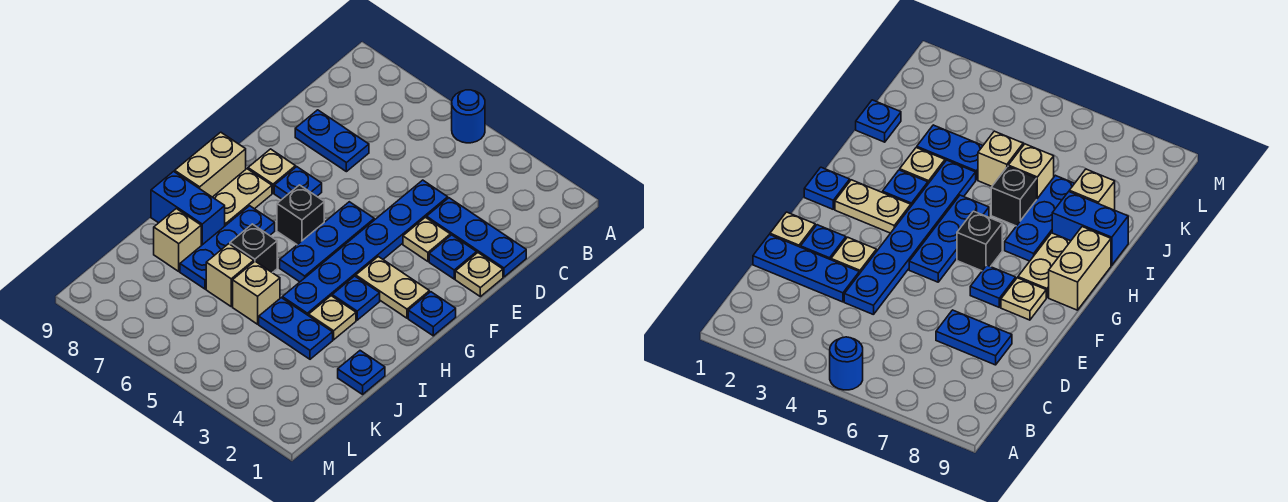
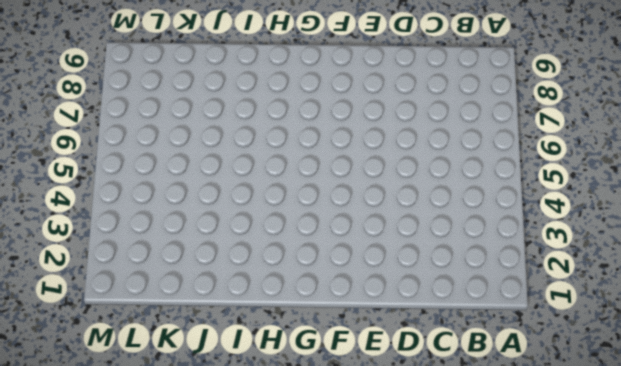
none -> blue 1x1 round brick [452,90,485,143]
none -> blue 1x3 plate [427,198,526,277]
none -> blue 1x6 plate [282,180,448,316]

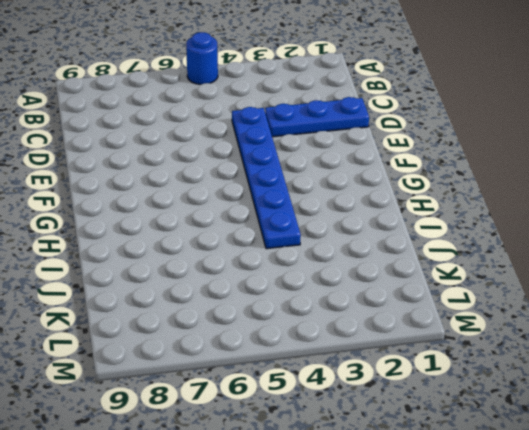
none -> blue 1x2 plate [295,110,369,172]
none -> tan 1x1 plate [455,253,503,297]
none -> blue 1x1 plate [429,235,477,279]

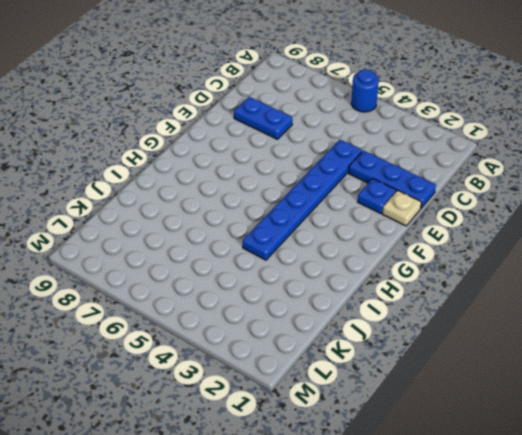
none -> tan 1x1 plate [403,217,450,261]
none -> blue 1x3 plate [280,202,374,282]
none -> blue 1x1 plate [274,167,322,199]

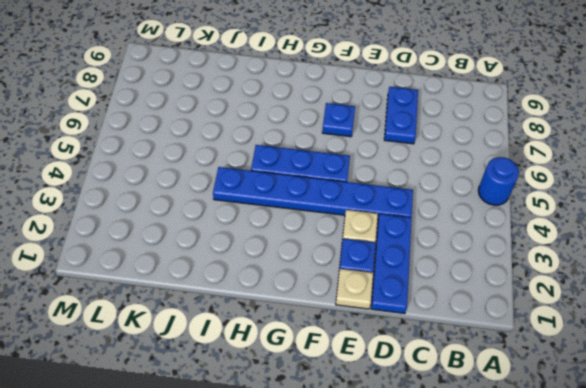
none -> tan 1x1 plate [248,149,296,193]
none -> blue 1x1 plate [408,292,456,336]
none -> tan 1x2 plate [356,257,429,318]

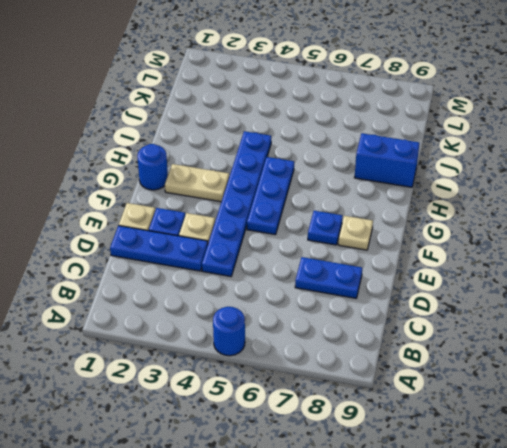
blue 1x1 round brick [137,144,168,190] -> blue 1x1 plate [408,292,456,336]
none -> black 1x1 brick [277,185,324,245]
none -> tan 1x2 plate [213,169,272,226]
none -> tan 1x2 brick [175,132,246,197]

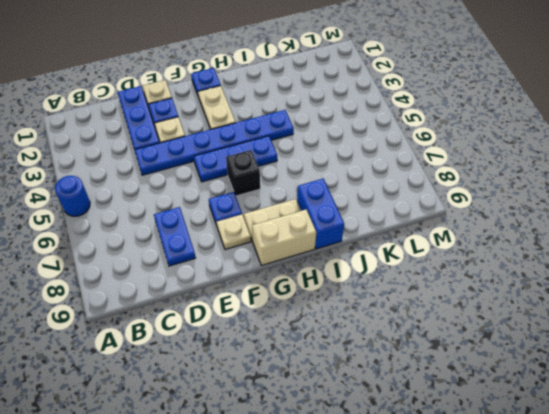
none -> blue 1x1 plate [332,276,380,320]
none -> blue 1x3 plate [180,206,275,289]
none -> tan 1x1 plate [309,296,356,340]

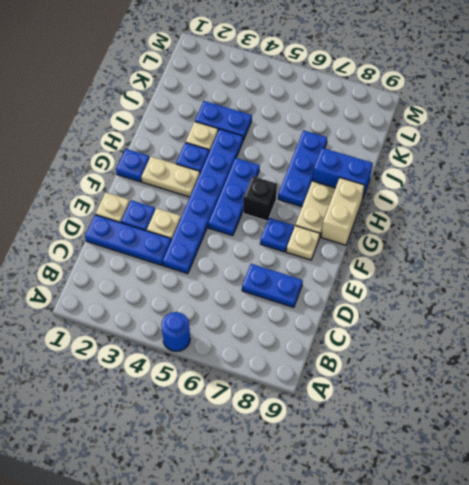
none -> black 1x1 brick [230,224,277,273]
none -> blue 1x1 plate [338,351,385,394]
none -> tan 1x1 brick [233,261,280,324]

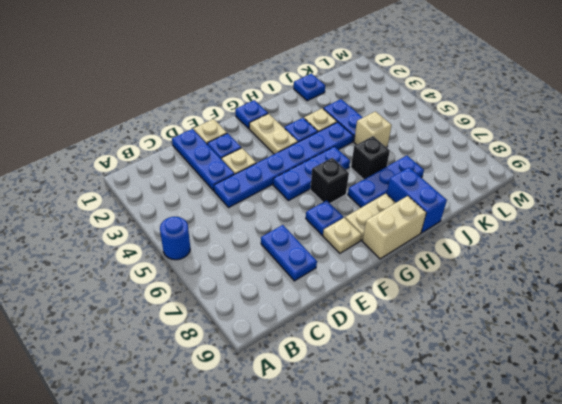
none -> tan 1x1 brick [206,244,254,306]
none -> tan 1x1 brick [154,209,201,271]

